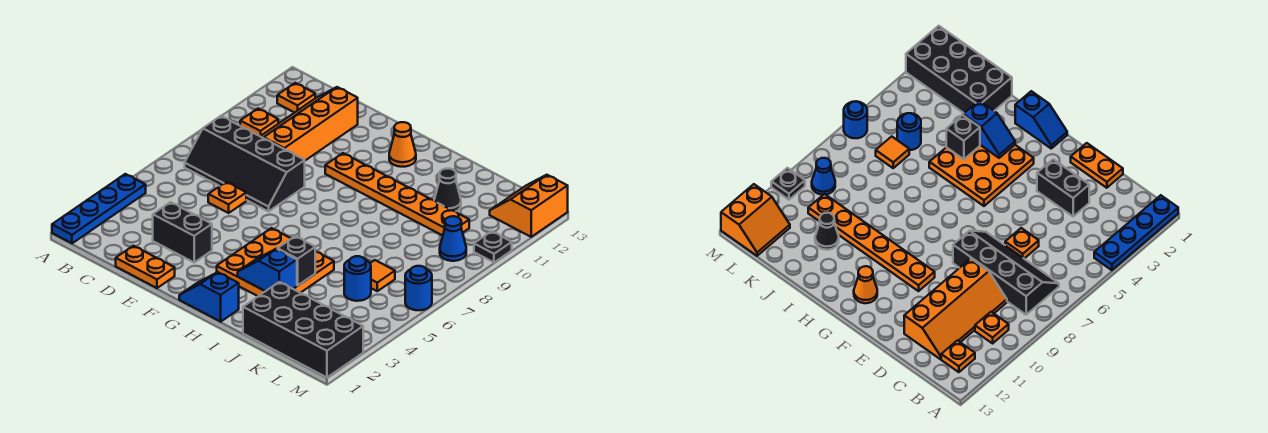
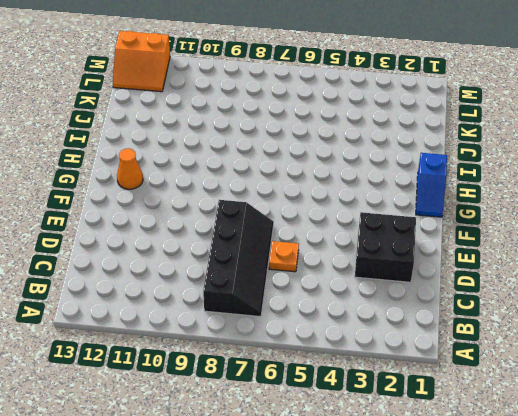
black 2x2 brick [355,212,416,282] -> black 1x2 brick [153,202,212,262]
none -> blue 1x4 plate [52,174,146,243]
none -> orange 1x1 plate [240,109,278,136]
none -> orange 1x1 plate [277,83,315,113]

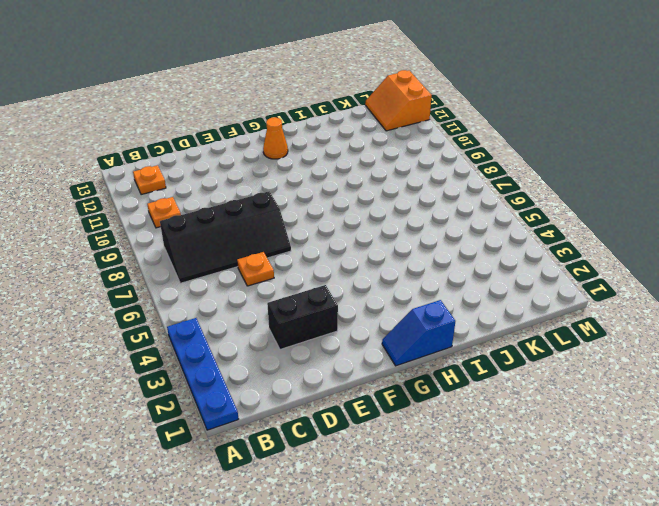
none -> orange 2x4 slope [260,87,358,160]
none -> orange 1x2 plate [116,246,175,288]
none -> orange 1x6 plate [325,153,469,236]

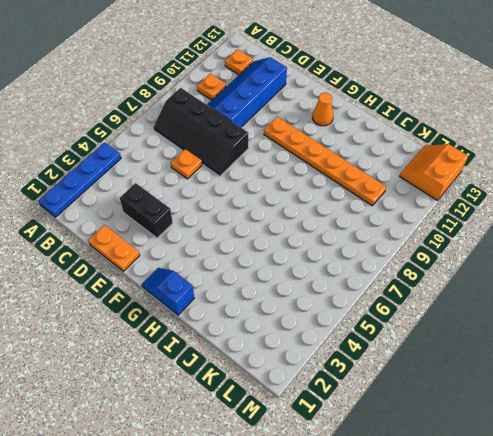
blue 2x4 slope [207,57,287,127] -> orange 2x4 slope [260,87,358,160]
none -> orange 3x3 plate [217,228,334,296]
none -> black 2x4 brick [243,282,363,377]
none -> black 1x1 cone [434,169,461,211]

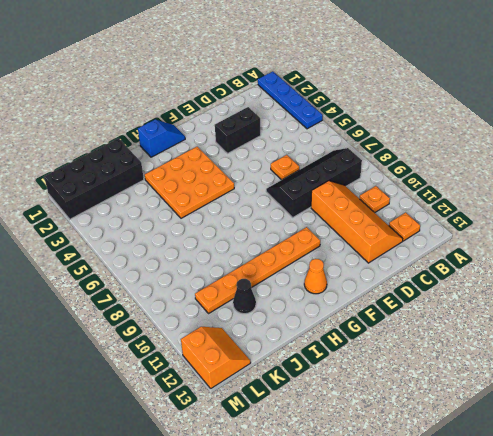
none -> orange 1x2 plate [116,246,175,288]
none -> blue 1x1 round brick [344,256,371,301]
none -> orange 1x1 tile [370,260,395,291]

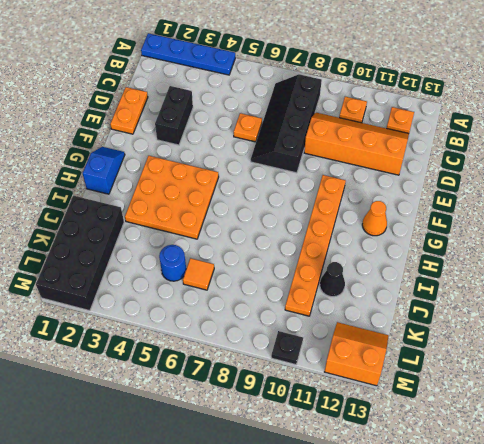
none -> blue 1x1 cone [440,216,466,261]
none -> blue 1x1 round brick [405,266,432,310]
none -> blue 1x2 slope [238,249,297,291]

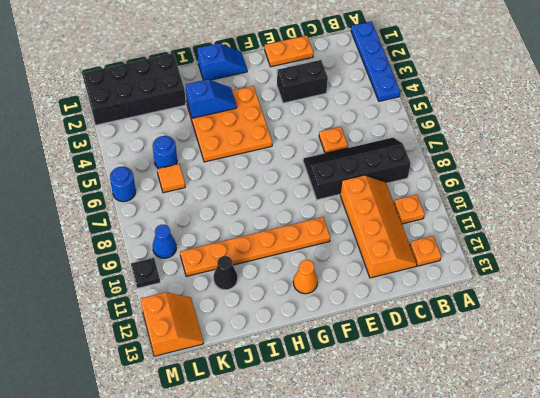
none -> black 1x1 brick [278,236,315,285]

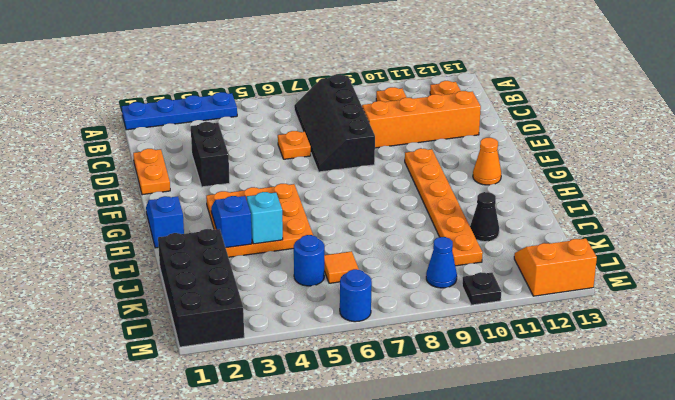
cyan 1x1 brick [247,192,283,244] -> black 1x1 brick [278,236,315,285]

